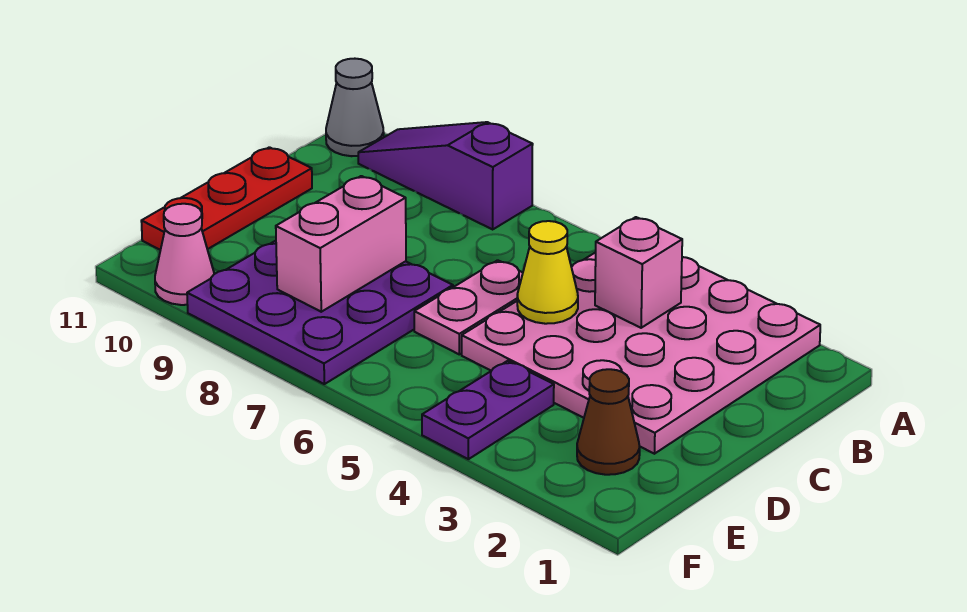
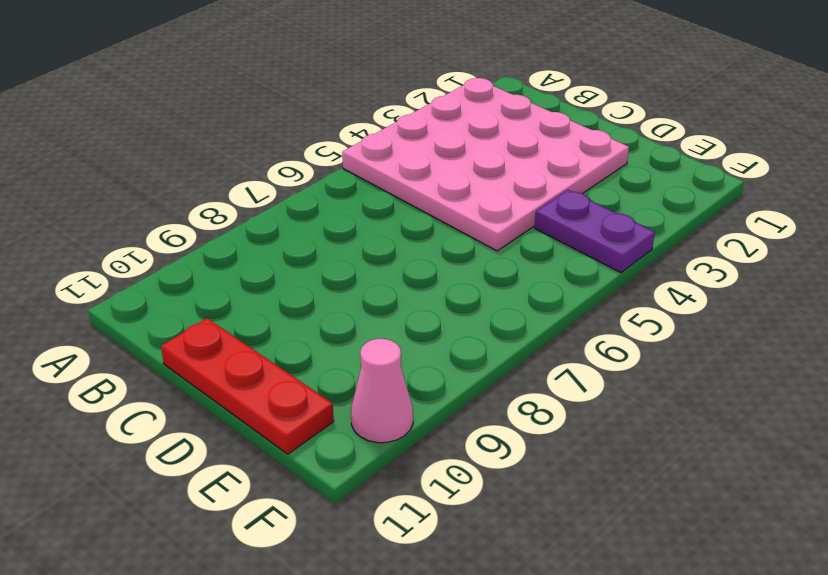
none -> purple 1x3 slope [358,122,533,229]
none -> grey 1x1 cone [326,59,384,156]
none -> pink 1x2 plate [414,260,523,354]

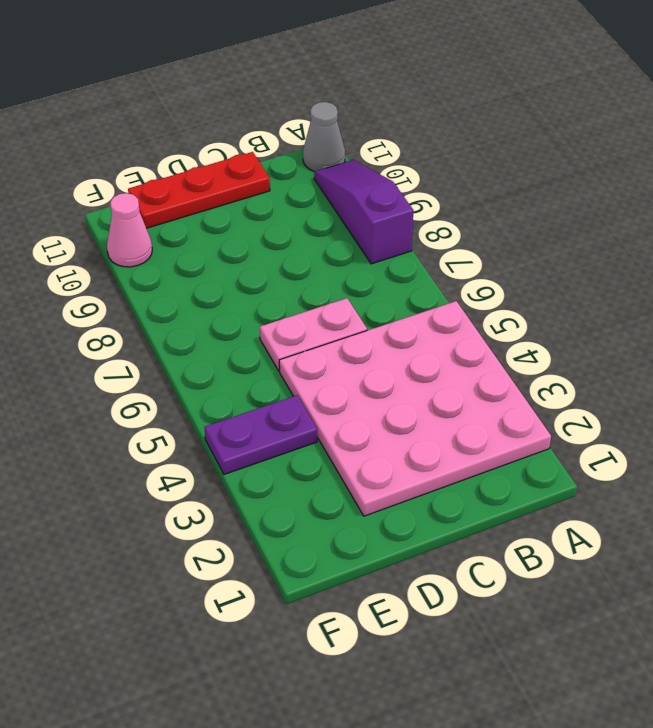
none -> purple 3x3 plate [187,241,453,384]
none -> brown 1x1 cone [577,369,640,475]
none -> pink 1x1 brick [595,217,682,328]

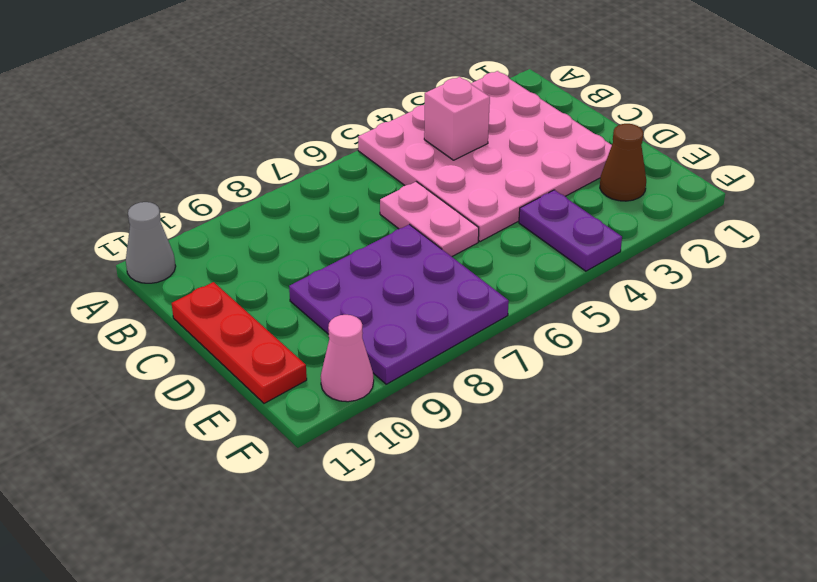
none -> purple 1x3 slope [358,122,533,229]
none -> yellow 1x1 cone [517,221,578,324]
none -> pink 1x2 brick [276,176,406,312]

